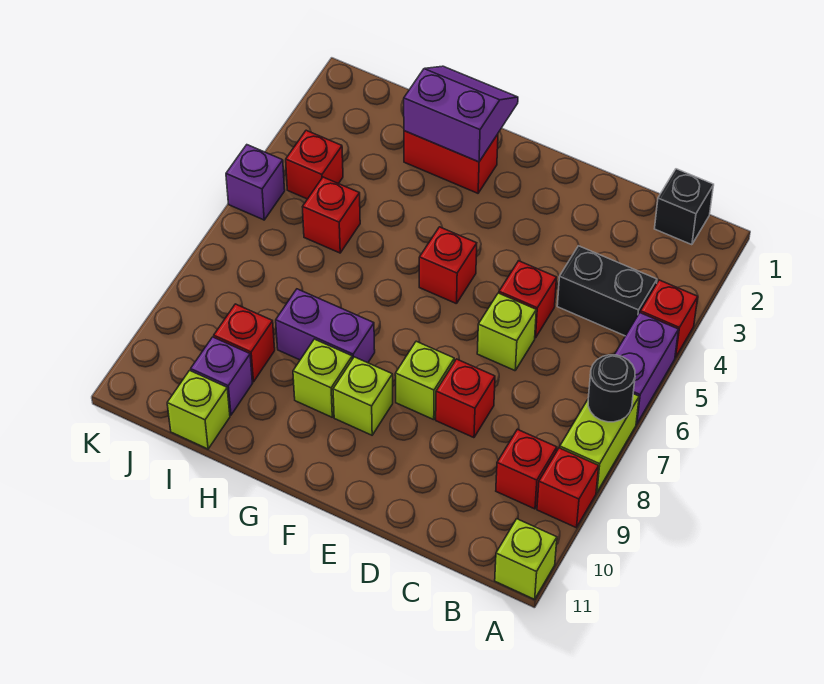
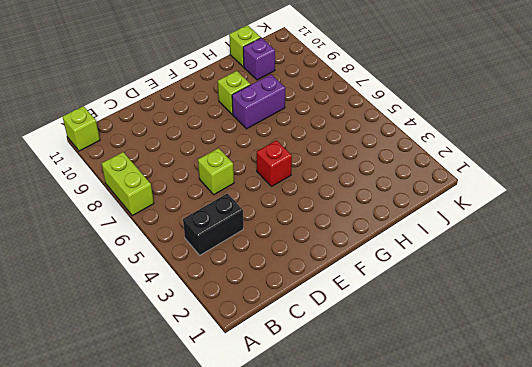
none -> red 1x1 brick [640,280,698,357]
none -> purple 1x2 brick [615,313,679,424]
none -> red 1x1 brick [537,448,599,528]

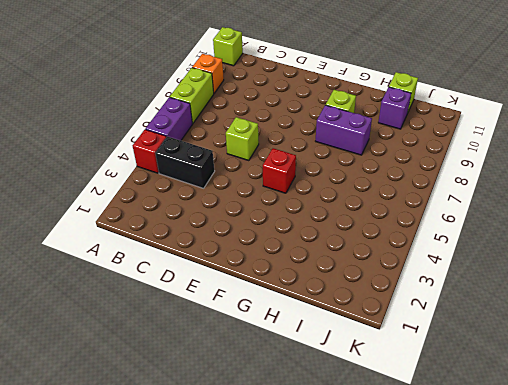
orange 1x1 brick [192,54,224,93] -> red 1x1 brick [537,448,599,528]
none -> black 1x1 brick [655,169,714,245]
none -> red 1x1 brick [496,429,557,509]
none -> red 1x1 brick [499,261,557,338]

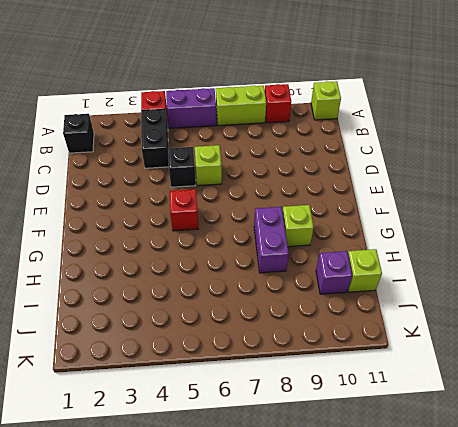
black 1x1 brick [168,147,196,187] -> red 1x1 brick [499,261,557,338]
none -> red 1x1 brick [496,429,557,509]
none -> red 1x1 brick [436,359,495,438]
none -> lime 1x1 brick [395,341,454,420]

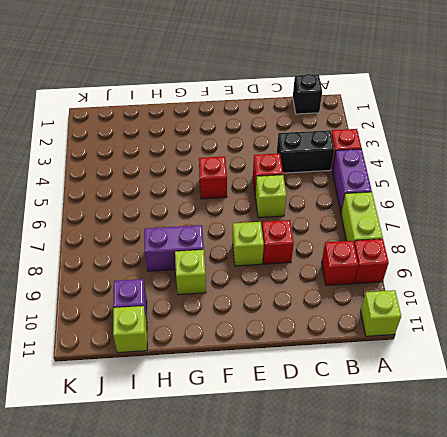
none -> lime 1x1 brick [333,357,393,435]
none -> red 1x2 brick [404,131,498,193]
none -> red 1x1 brick [303,177,360,253]

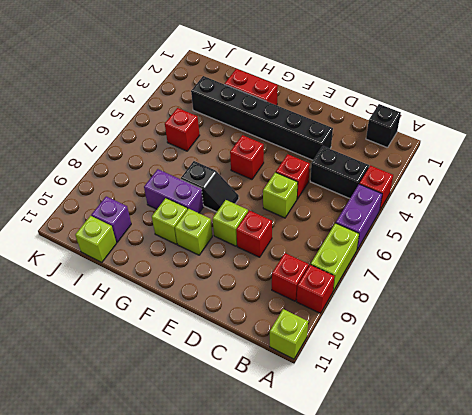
black 1x6 brick [191,76,333,160] -> none
black 1x2 slope [181,161,239,212] -> none
none -> red 1x1 brick [214,304,275,382]
none -> red 1x1 brick [286,130,343,199]
none -> purple 1x1 brick [226,145,285,220]

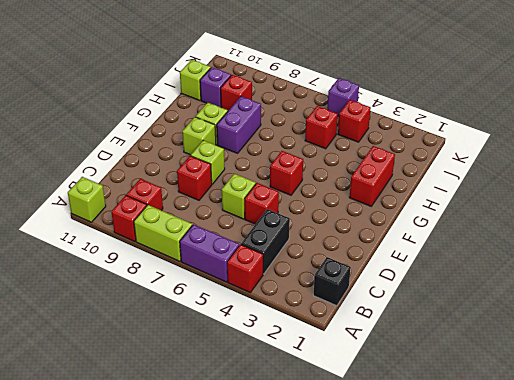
none -> black 1x1 round brick [588,355,635,422]
none -> purple 2x2 slope [404,66,518,162]

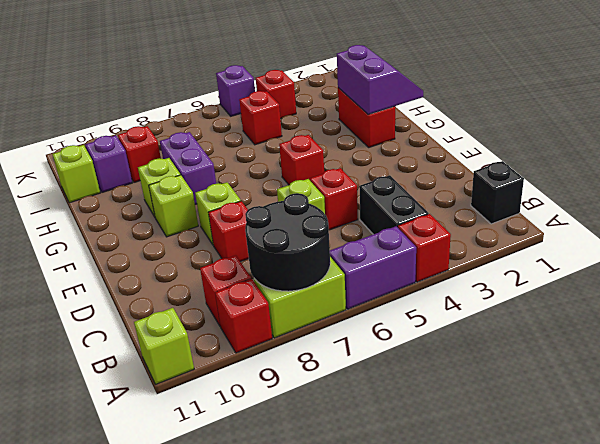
black 2x2 round brick [245,193,330,291] -> black 1x1 round brick [588,355,635,422]

